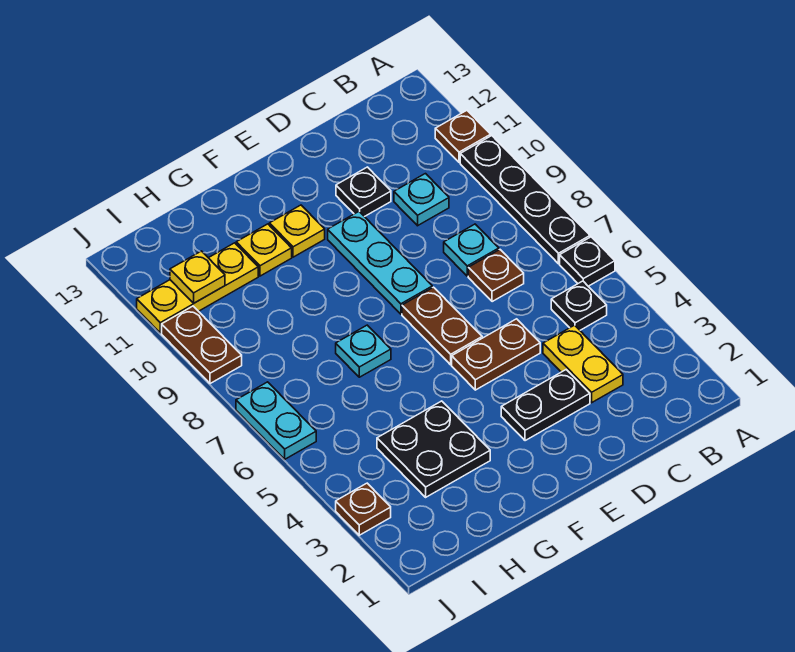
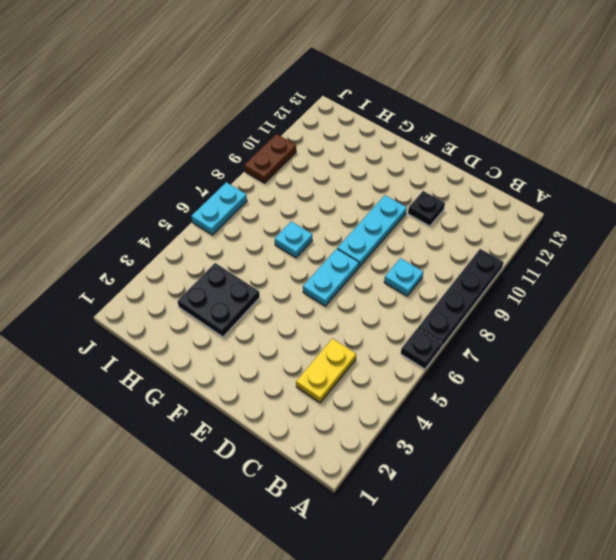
cyan 1x2 plate [303,249,359,306] -> brown 1x2 plate [402,287,482,365]
none -> brown 1x1 plate [435,110,491,162]
none -> black 1x1 plate [551,281,607,330]
none -> brown 1x1 plate [468,250,524,302]

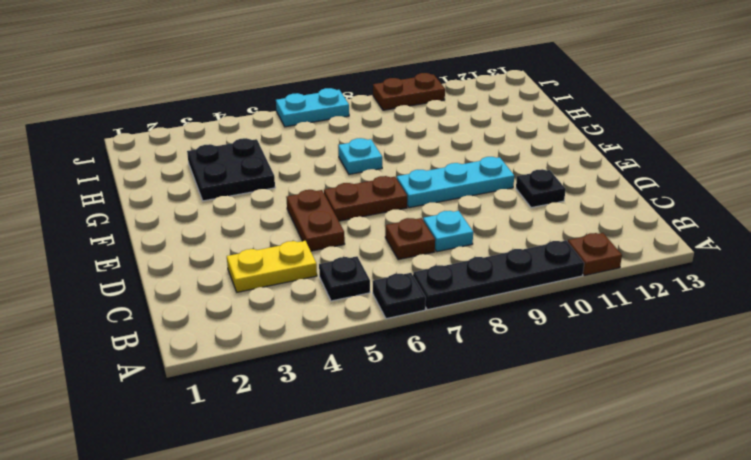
none -> cyan 1x1 plate [394,174,449,226]
none -> black 1x2 plate [501,370,590,441]
none -> yellow 1x1 plate [269,205,325,257]

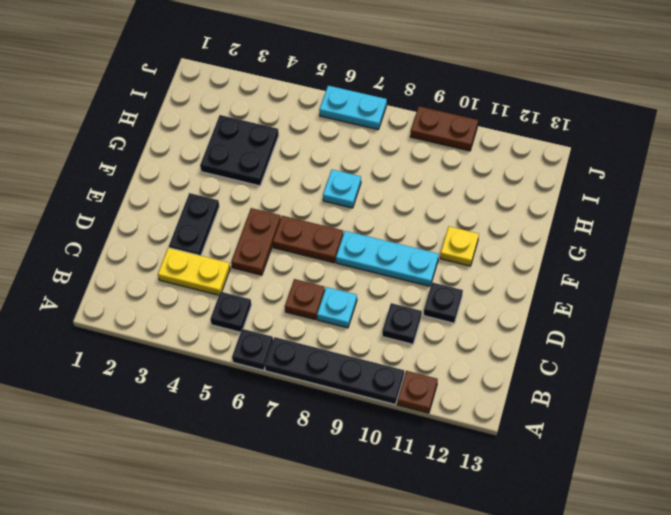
black 1x1 plate [382,303,422,344] -> cyan 1x1 plate [394,174,449,226]
none -> yellow 1x1 plate [236,224,292,276]
none -> yellow 1x3 plate [137,243,258,333]
none -> brown 1x1 plate [336,483,391,535]

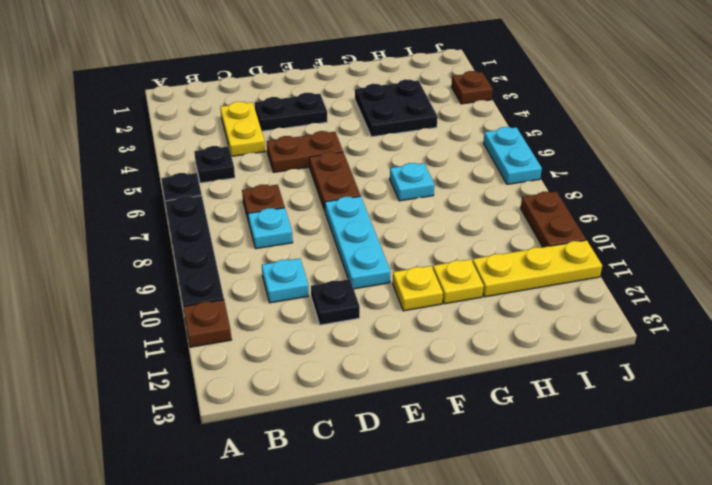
none -> yellow 1x1 plate [170,251,225,303]

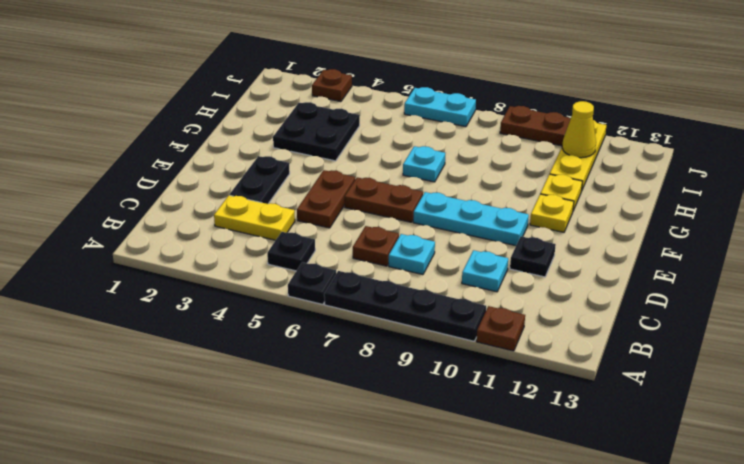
yellow 1x1 cone [562,101,596,158] -> yellow 1x1 plate [170,251,225,303]

